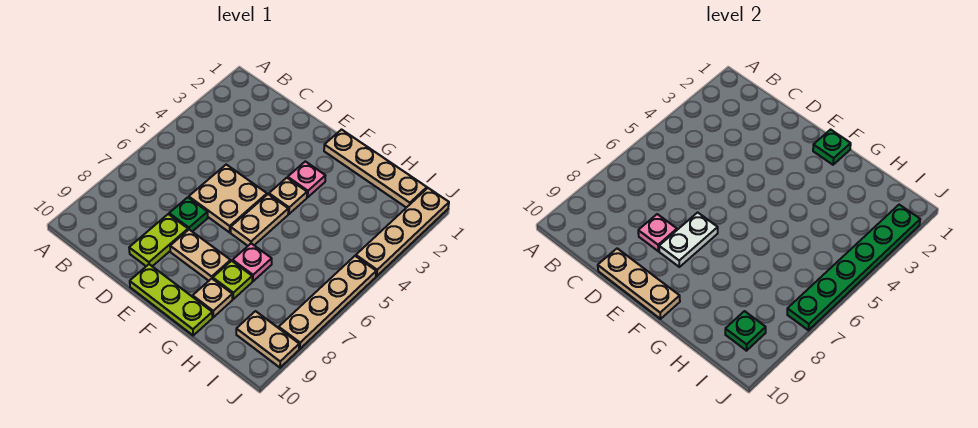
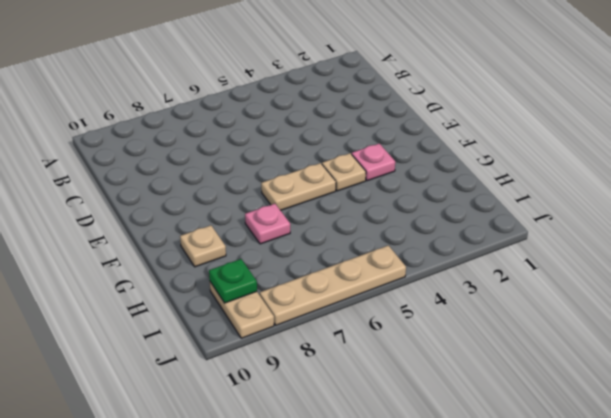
none -> tan 2x2 plate [189,165,267,232]
none -> green 1x1 plate [169,197,208,232]
none -> lime 1x2 plate [129,214,188,266]

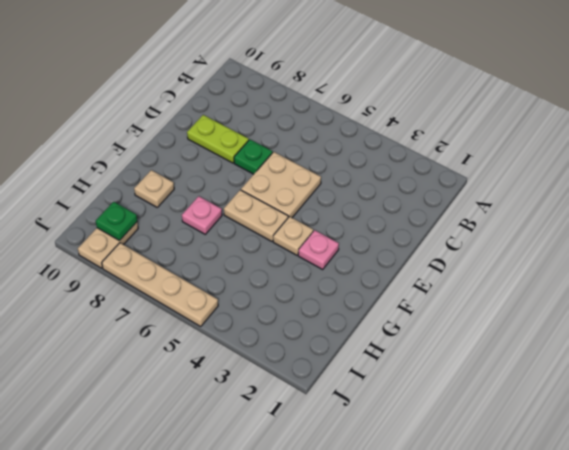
none -> tan 1x2 plate [170,230,231,281]
none -> lime 1x3 plate [130,264,212,335]
none -> tan 1x4 plate [324,130,427,208]

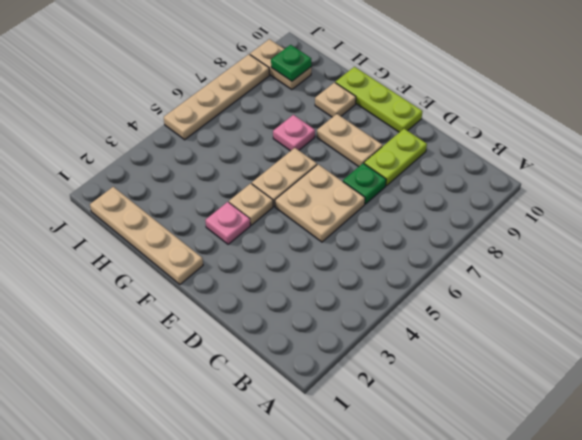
none -> lime 1x1 plate [213,261,252,299]
none -> tan 1x4 plate [356,188,449,276]
none -> pink 1x1 plate [638,214,677,251]

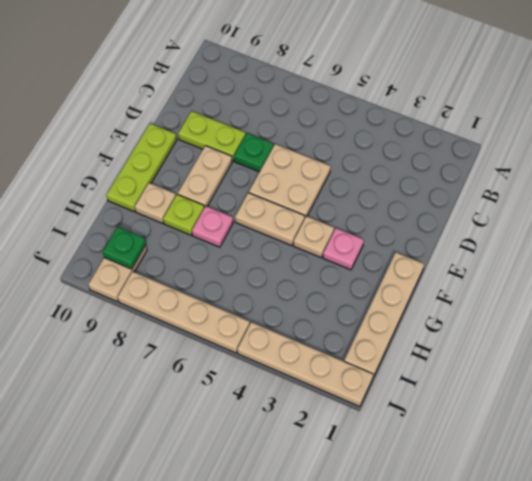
none -> pink 1x1 plate [638,214,677,251]
none -> tan 1x3 plate [598,248,680,319]
none -> white 1x2 plate [659,212,718,267]

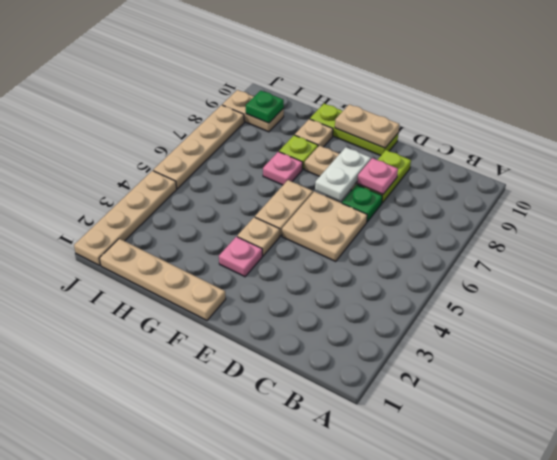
tan 1x2 plate [335,104,399,148] -> tan 1x3 plate [598,248,680,319]
none -> green 1x1 plate [813,130,851,165]
none -> green 1x6 plate [787,205,920,330]

